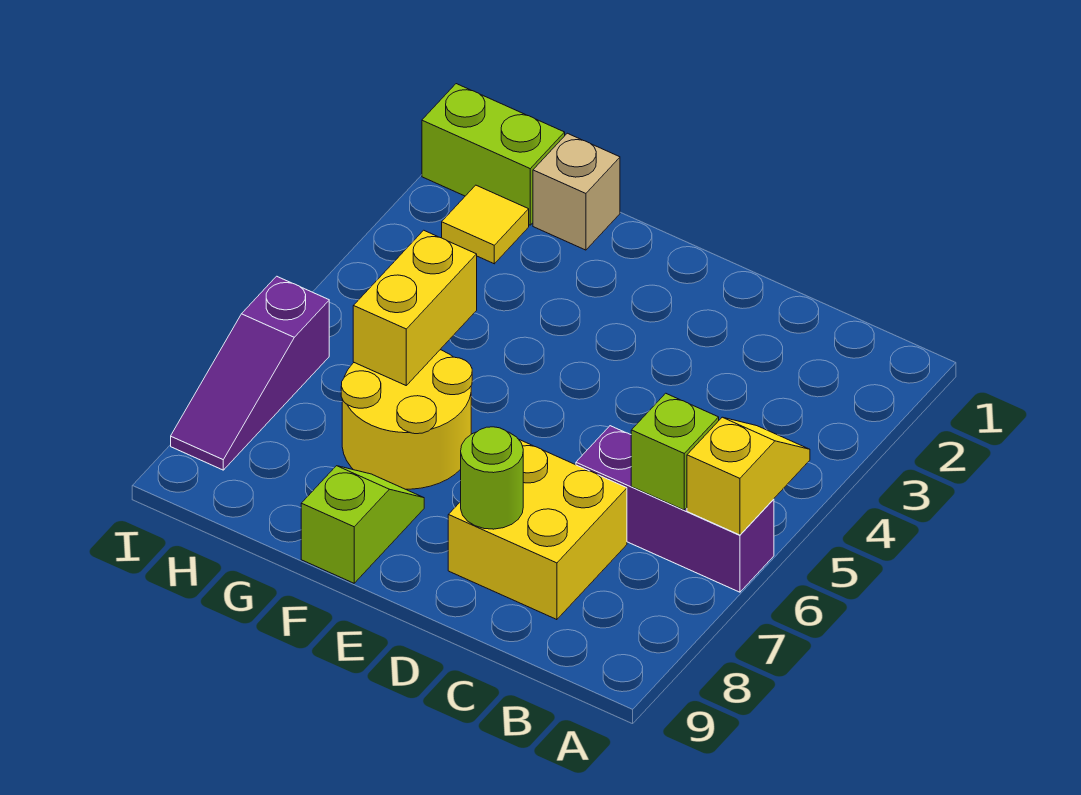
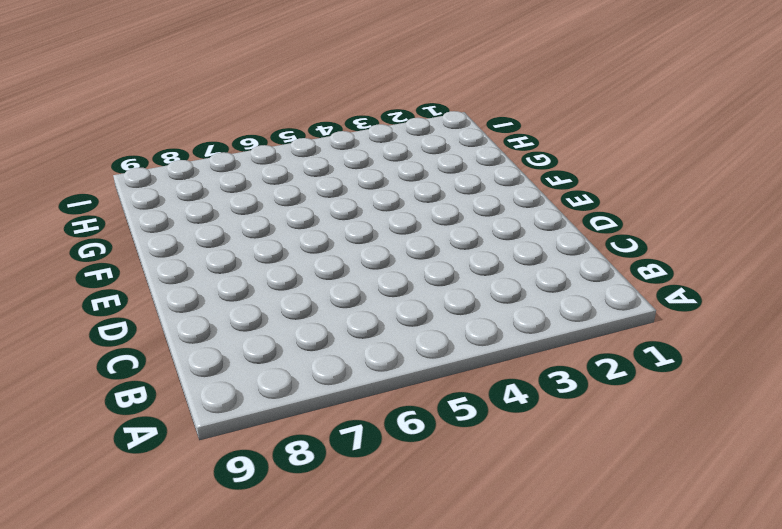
none -> purple 1x3 brick [576,426,774,592]
none -> yellow 2x2 brick [448,440,627,620]
none -> yellow 2x2 round brick [341,350,472,489]

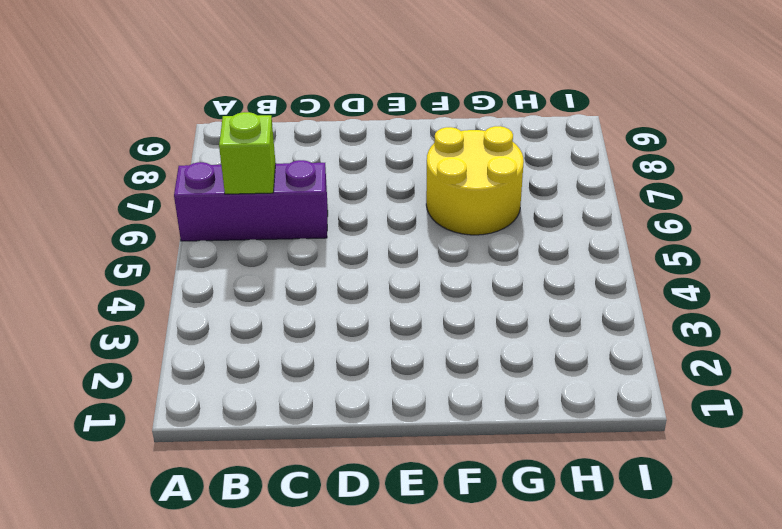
none -> yellow 2x2 brick [448,440,627,620]
none -> lime 1x2 slope [301,466,424,583]
none -> tan 1x1 brick [533,133,620,250]

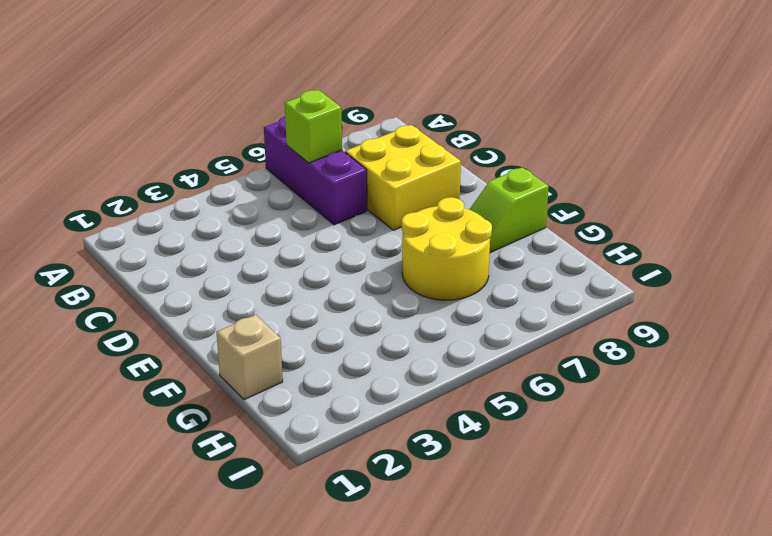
none -> lime 1x2 brick [422,84,565,225]
none -> yellow 1x1 tile [442,185,529,264]
none -> purple 1x3 slope [171,276,329,470]

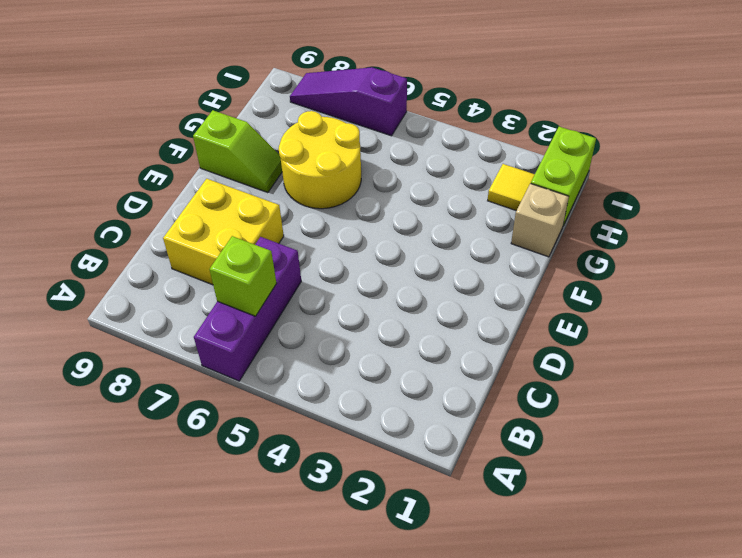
none -> yellow 1x2 slope [687,417,810,535]
none -> lime 1x1 round brick [461,427,523,529]
none -> yellow 1x2 brick [353,230,477,385]

